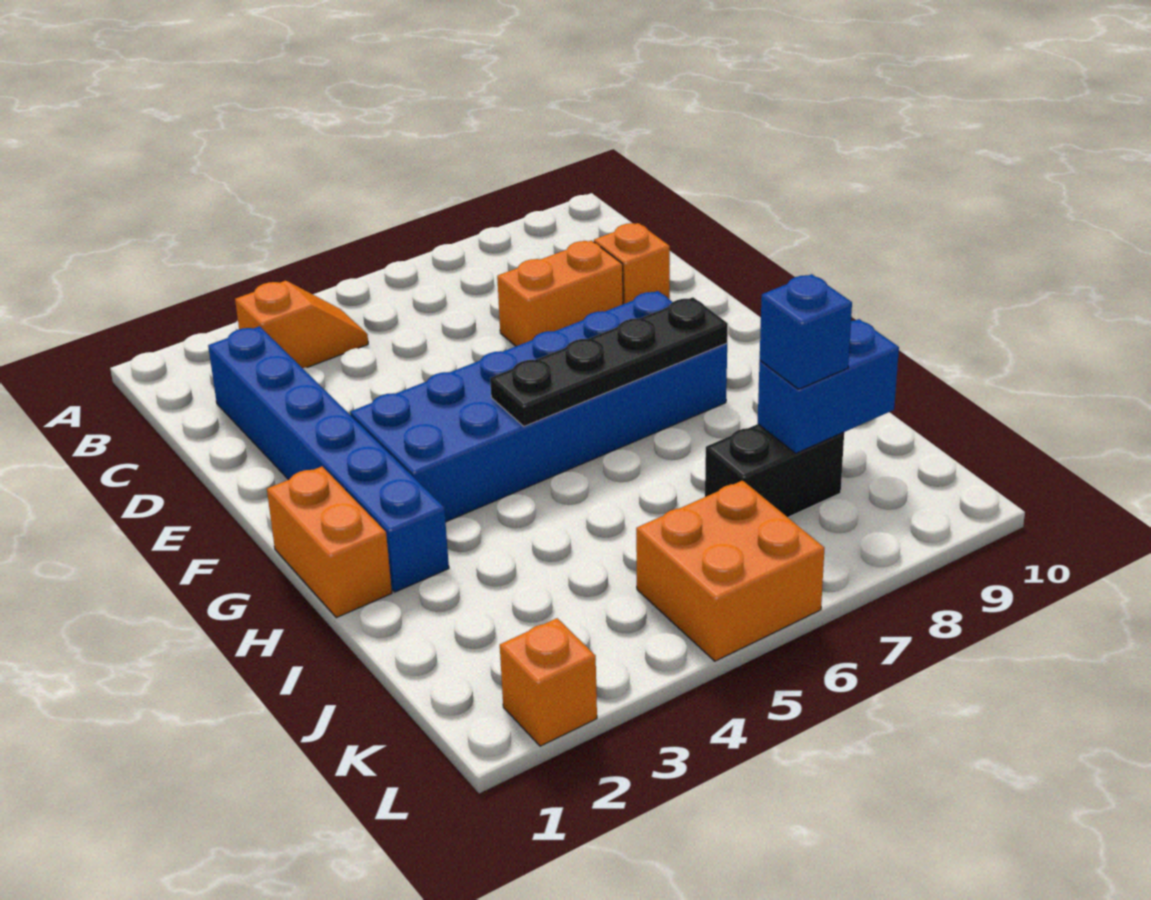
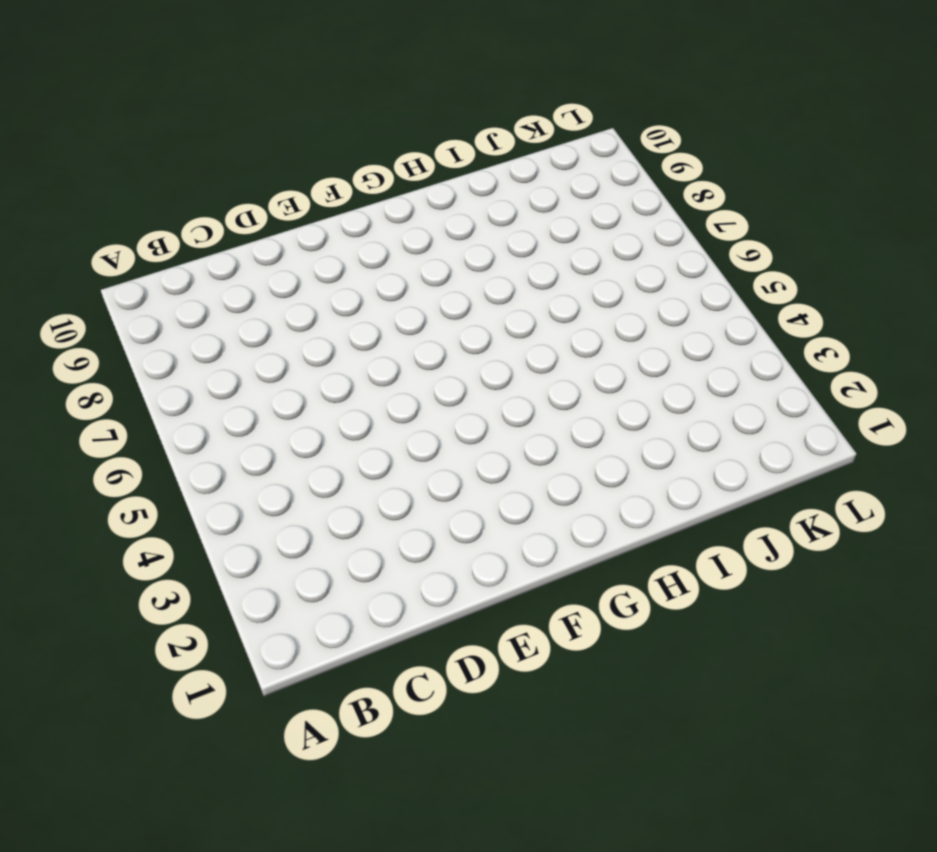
none -> orange 1x2 slope [235,281,368,368]
none -> blue 1x6 brick [208,326,449,592]
none -> orange 1x2 brick [497,240,623,346]

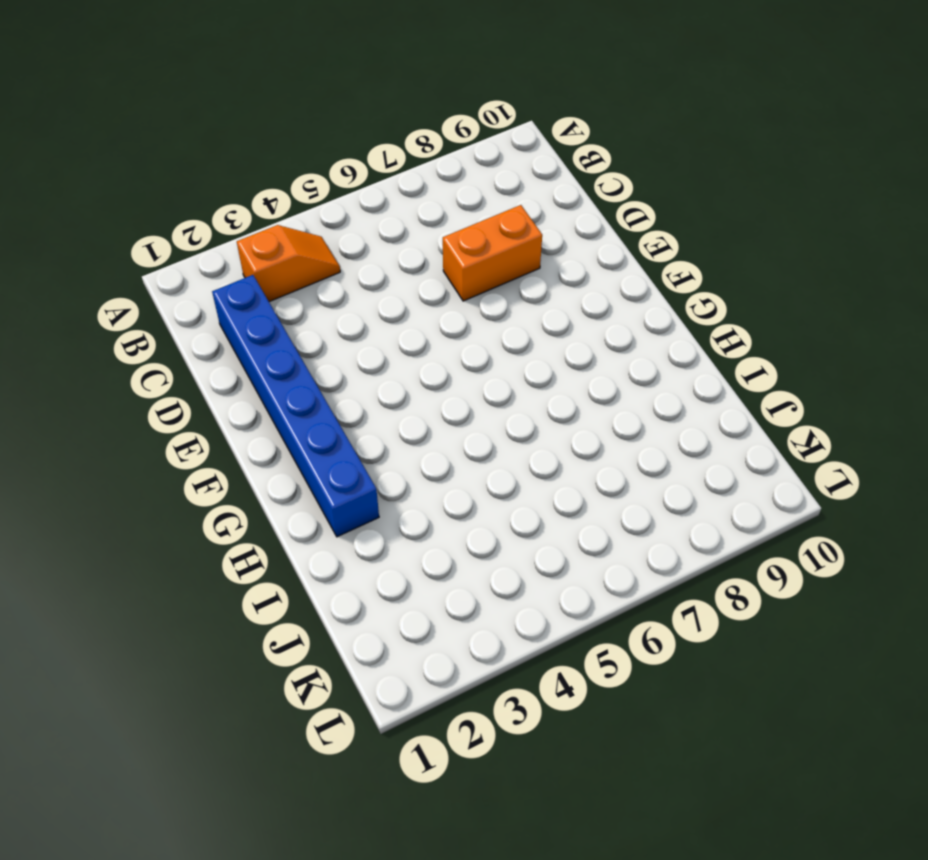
none -> orange 1x1 brick [594,223,670,304]
none -> blue 2x6 brick [350,291,727,522]
none -> orange 1x2 brick [267,467,392,618]

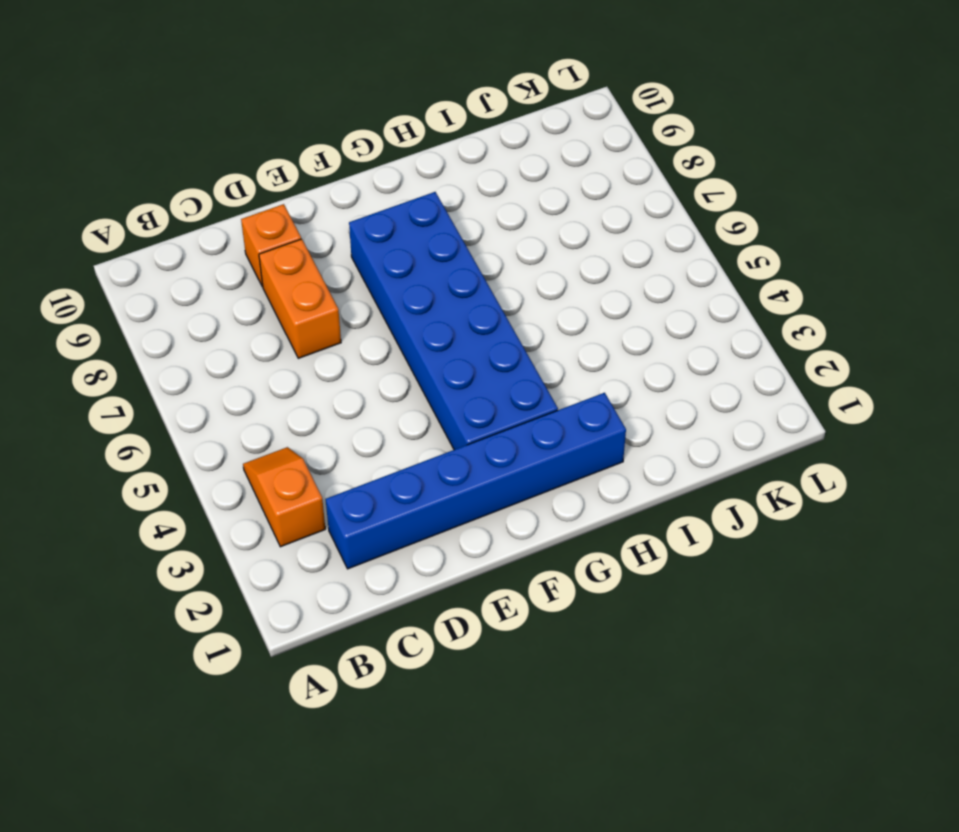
none -> orange 1x2 brick [267,467,392,618]
none -> black 1x2 brick [705,424,844,517]
none -> orange 2x2 brick [636,480,824,661]

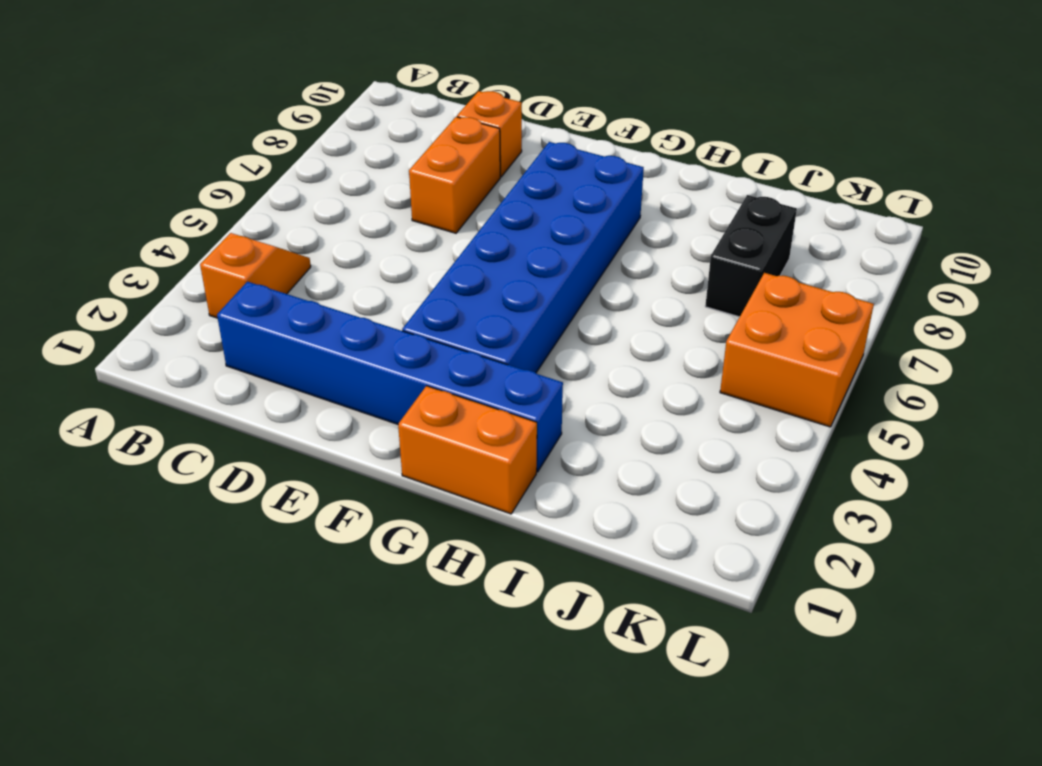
none -> orange 1x1 brick [500,618,597,746]
none -> black 1x4 plate [490,297,728,426]
none -> blue 1x2 brick [758,319,899,453]

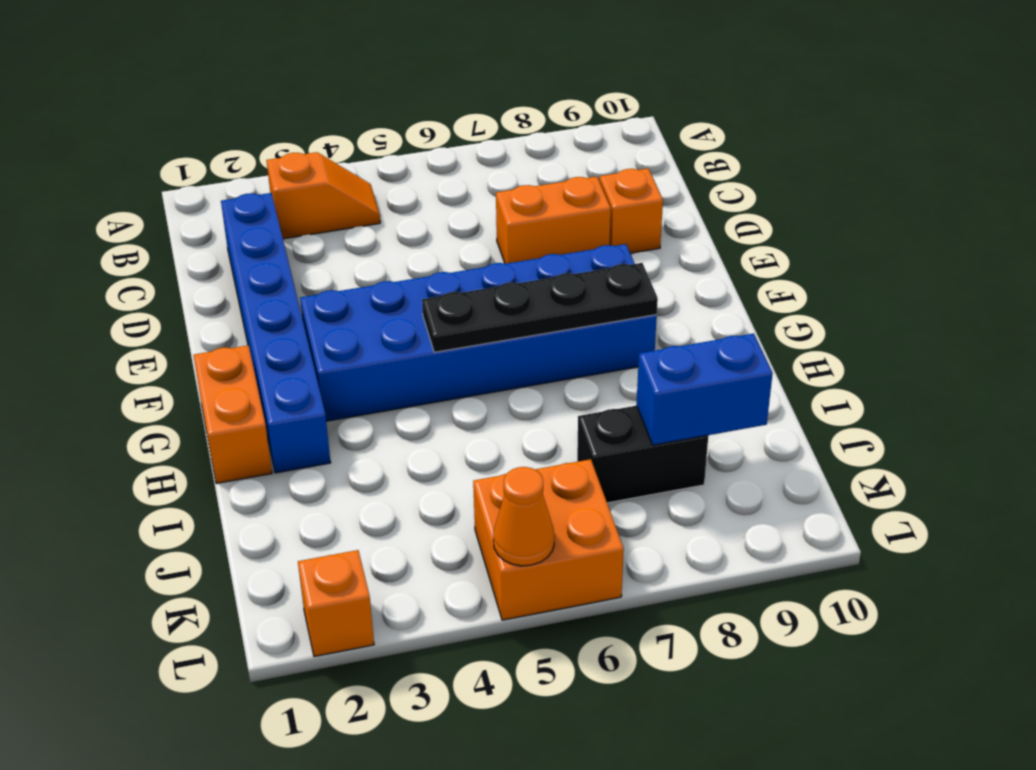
orange 1x1 cone [493,467,555,566] -> none
none -> blue 1x1 brick [760,274,852,389]

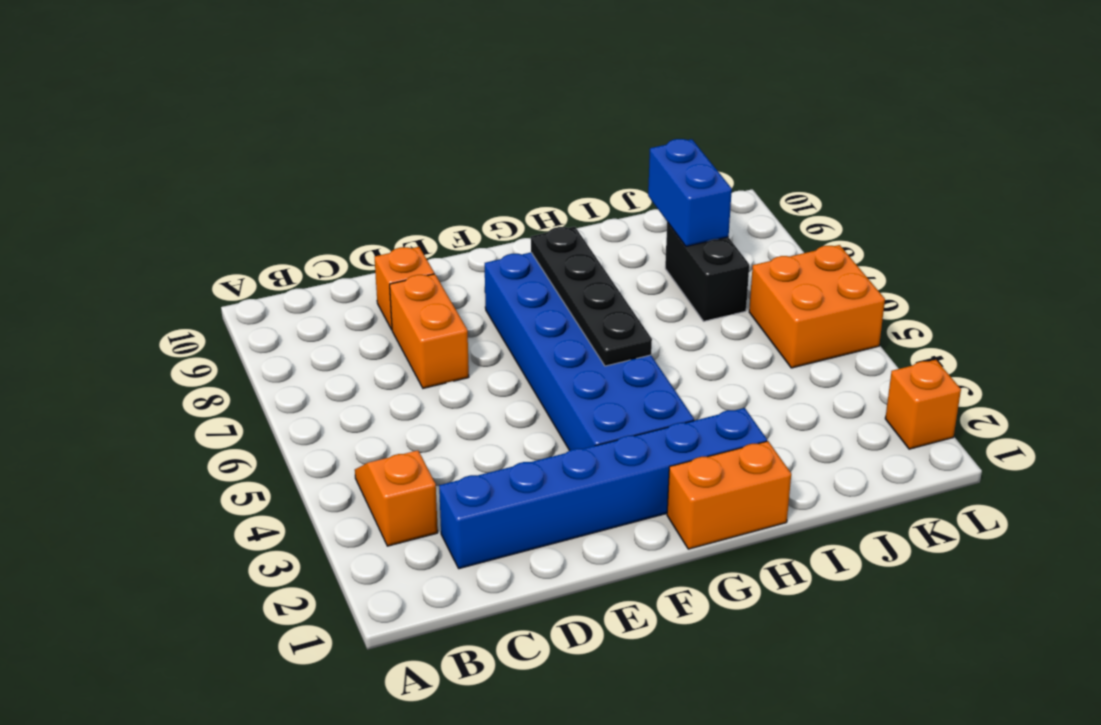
none -> blue 1x1 brick [760,274,852,389]

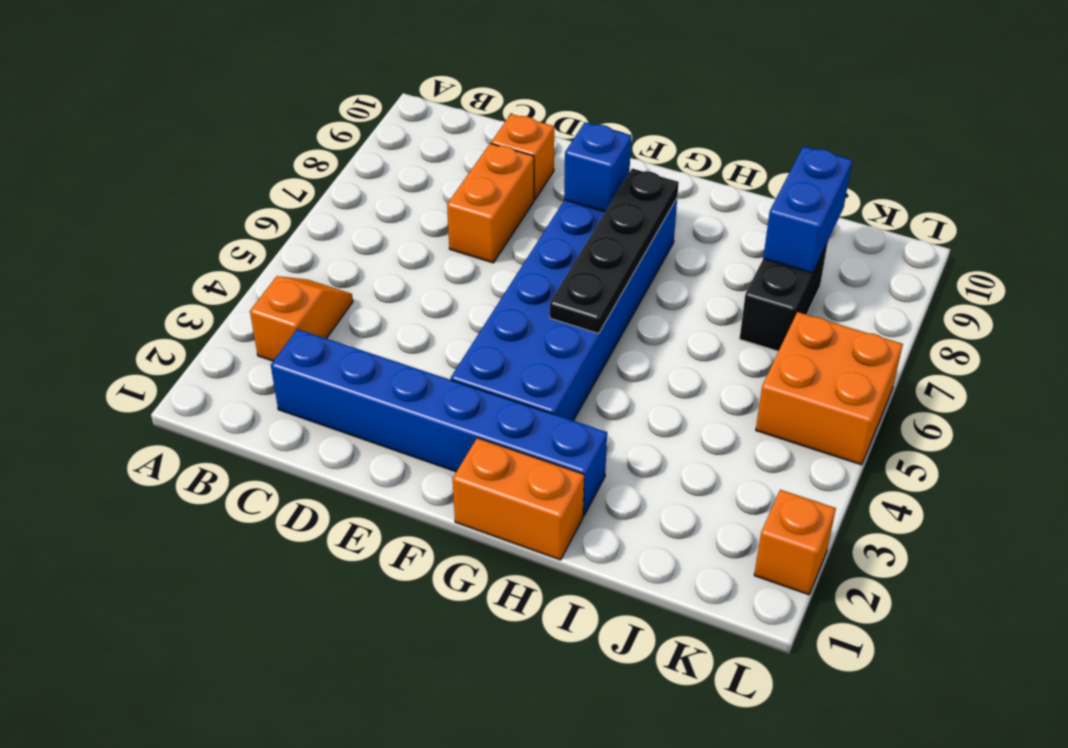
blue 1x1 brick [564,122,631,212] -> blue 1x1 brick moved to [760,274,852,389]

